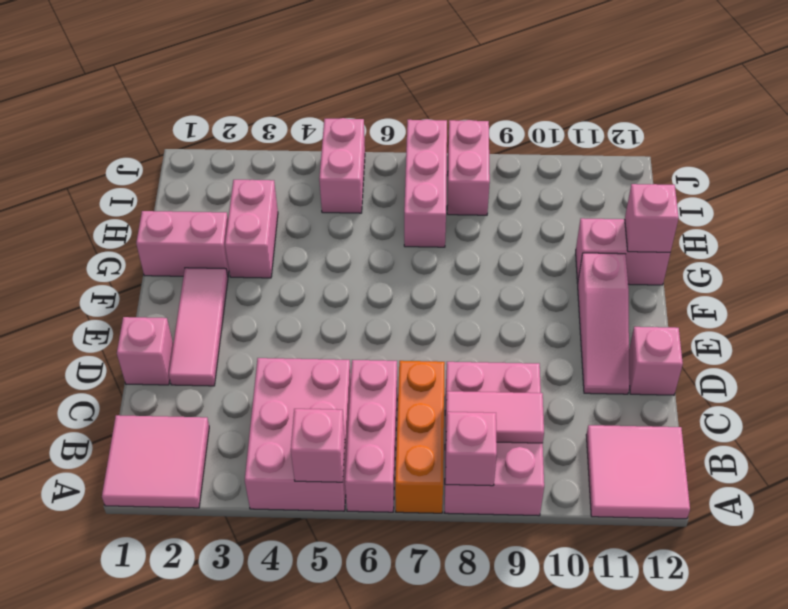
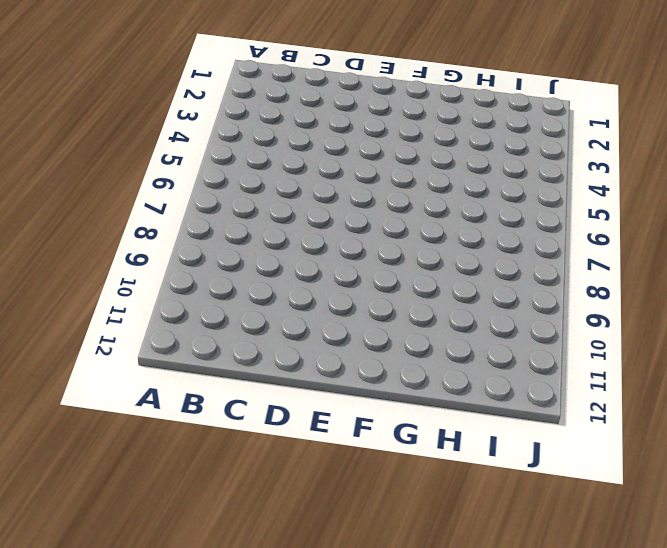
none -> pink 2x2 tile [102,415,209,508]
none -> pink 2x3 brick [245,358,351,511]
none -> pink 1x3 brick [345,360,397,512]

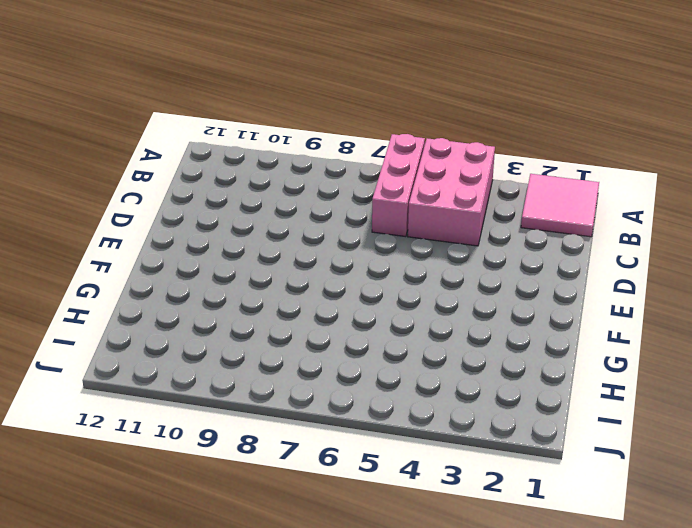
none -> orange 1x3 brick [395,361,445,513]
none -> pink 2x3 brick [445,362,544,516]
none -> pink 2x2 tile [586,425,690,519]

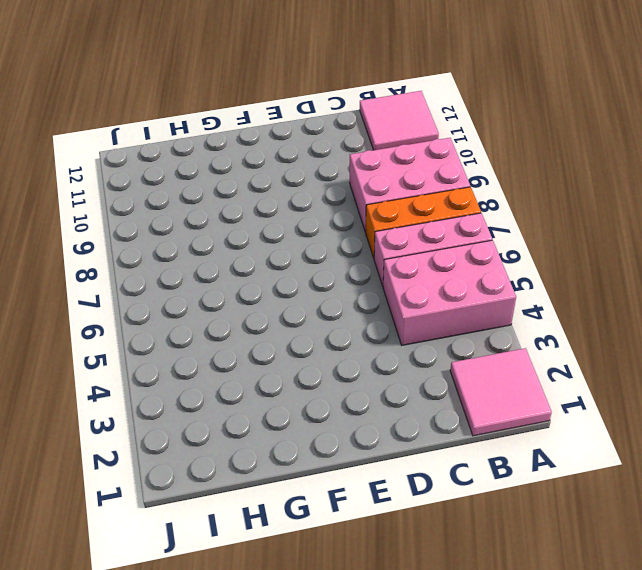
none -> pink 1x1 brick [117,317,173,385]
none -> pink 1x3 tile [169,268,228,386]
none -> pink 1x3 slope [578,253,629,394]

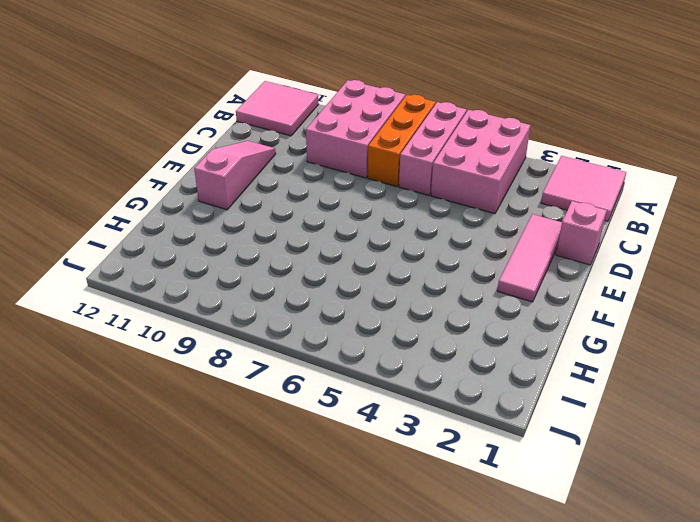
none -> pink 1x1 brick [629,327,683,395]
none -> pink 1x2 brick [136,211,229,276]
none -> pink 1x2 brick [225,180,278,278]

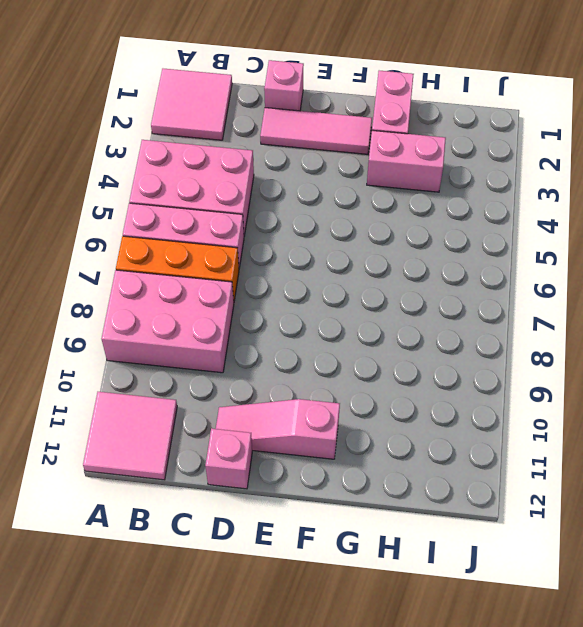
none -> pink 1x2 brick [576,218,670,285]
none -> pink 1x3 brick [404,119,447,247]
none -> pink 1x2 brick [319,118,365,213]

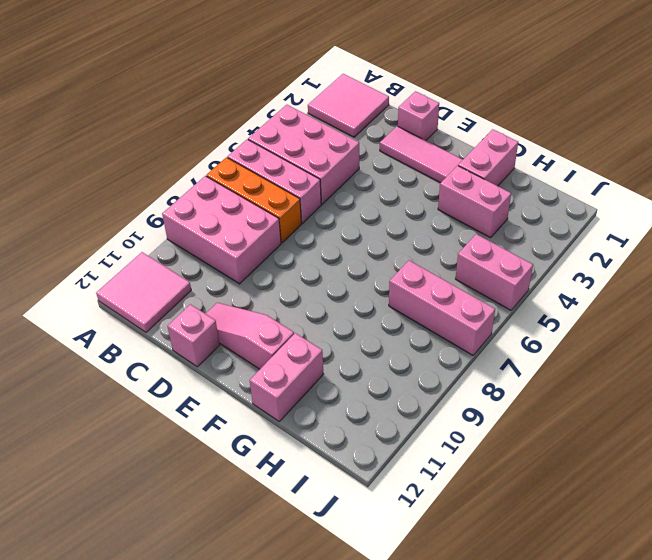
none -> pink 1x2 brick [447,120,490,215]
none -> pink 1x1 brick [291,409,345,482]
none -> pink 1x1 brick [446,412,497,486]

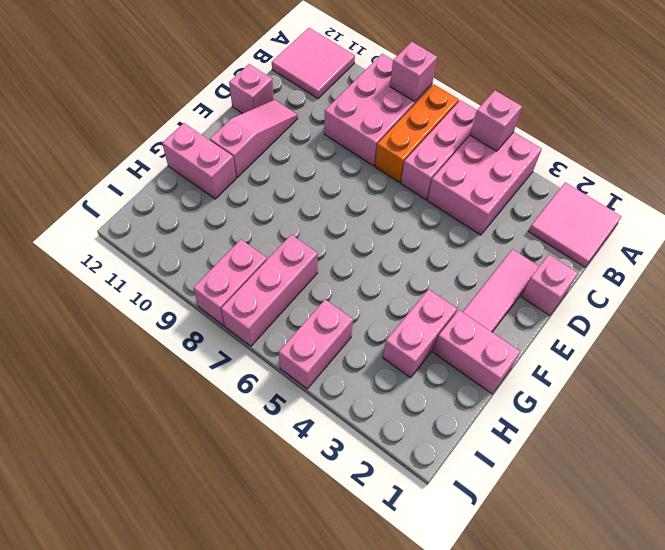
none -> pink 1x2 tile [446,391,544,443]
none -> pink 1x1 brick [625,184,679,252]

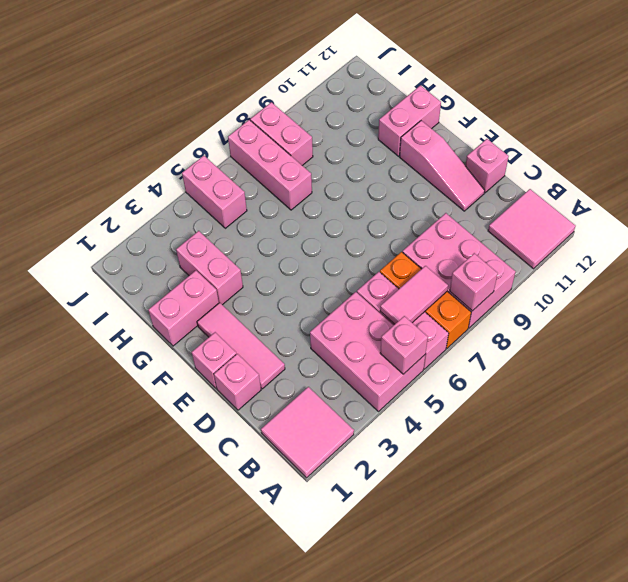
pink 1x2 tile [380,266,448,324] -> pink 1x2 tile moved to [446,391,544,443]
pink 1x1 brick [192,332,236,388] -> pink 1x1 brick moved to [625,184,679,252]

